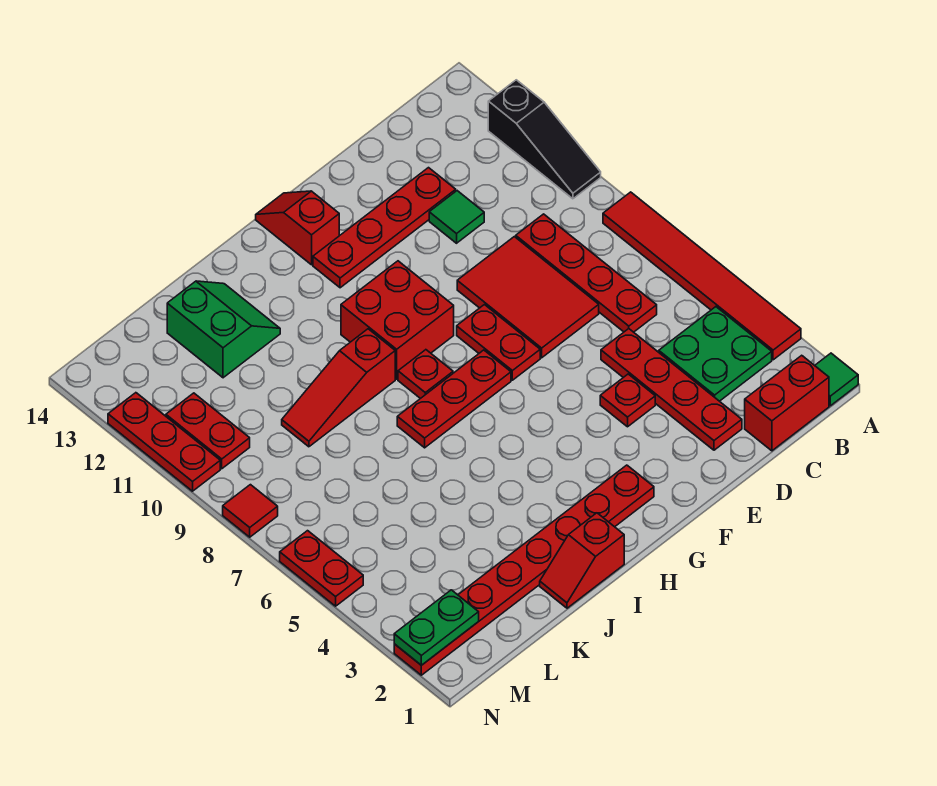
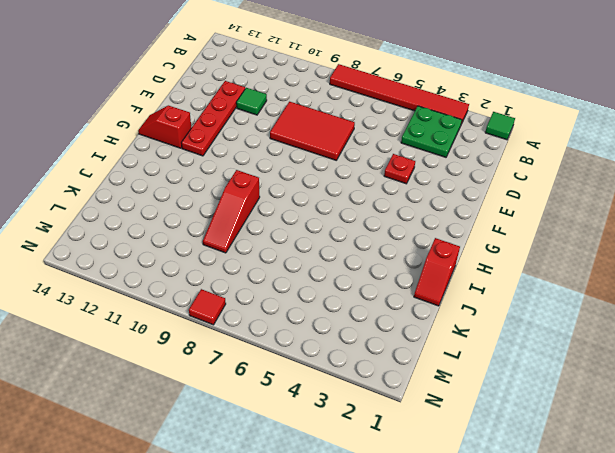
none -> black 1x3 slope [488,80,601,199]
none -> red 1x2 brick [745,355,829,451]
none -> red 1x4 plate [516,214,657,332]

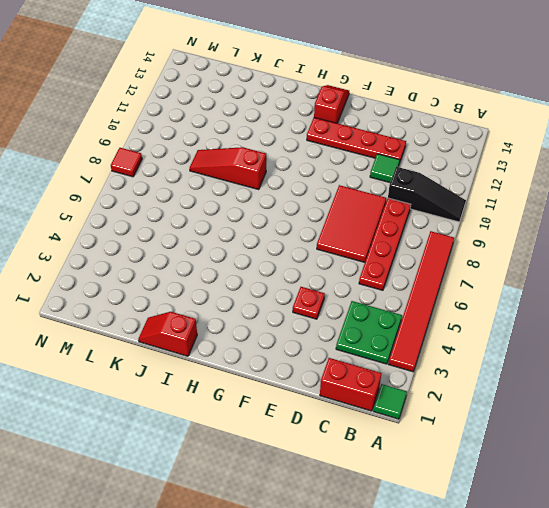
black 1x3 slope [388,167,466,222] -> black 1x3 slope turned to [488,80,601,199]
none -> red 1x4 plate [601,329,742,450]
none -> red 1x2 plate [457,305,540,380]
none -> red 1x8 plate [394,465,654,675]

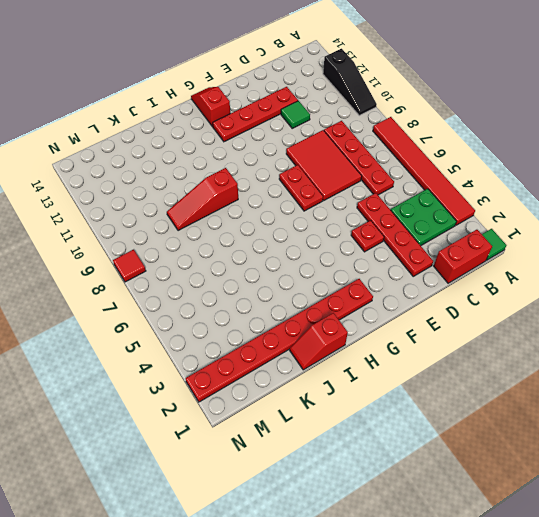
none -> red 1x3 plate [397,350,511,448]
none -> red 2x2 brick [341,261,454,379]
none -> red 1x1 plate [398,350,453,399]

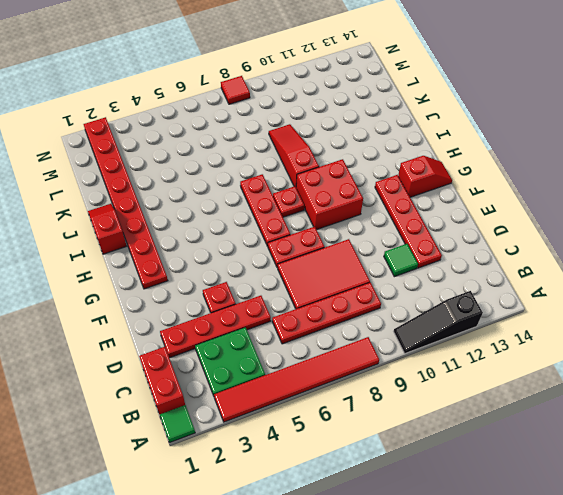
none -> green 2x2 slope [167,281,280,378]
none -> red 1x2 plate [166,393,250,469]
none -> red 1x2 plate [280,531,363,606]

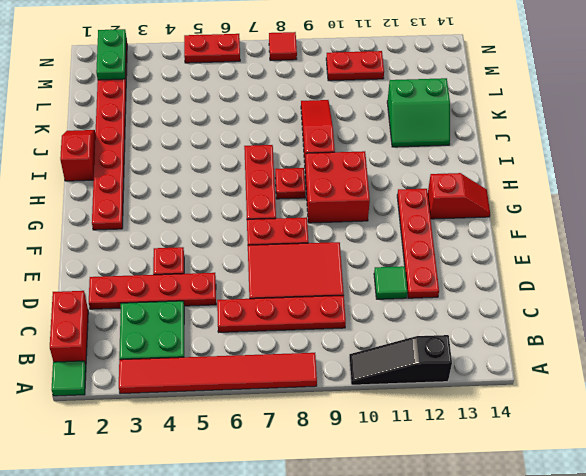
none -> red 1x3 plate [108,393,220,491]

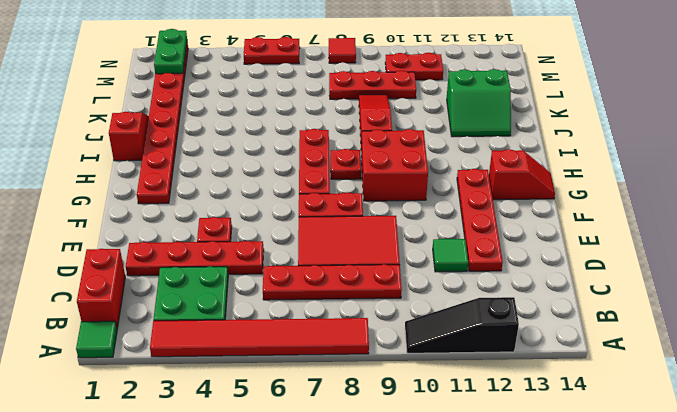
red 1x3 plate [329,71,416,99] -> red 1x3 plate moved to [108,393,220,491]

